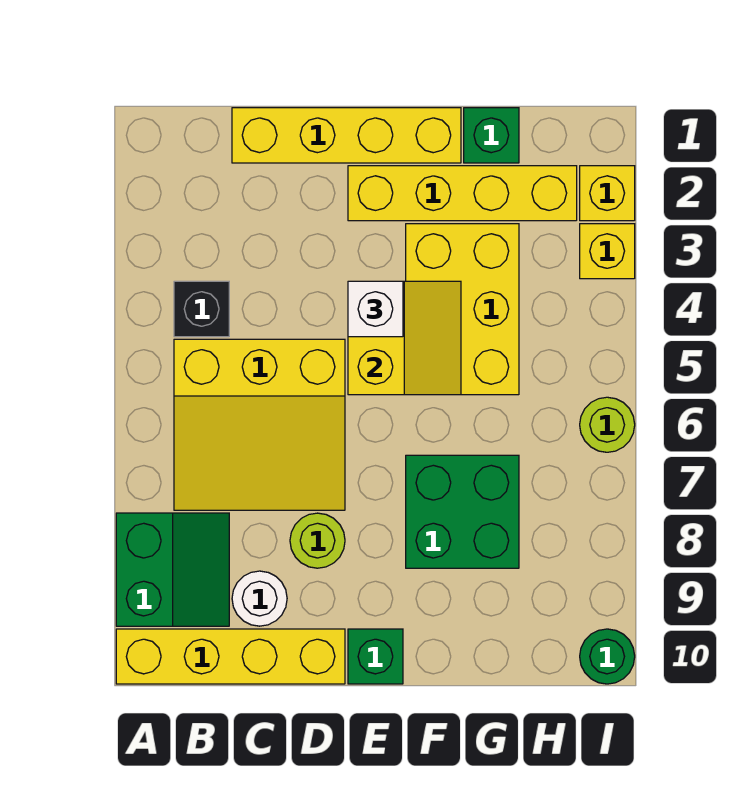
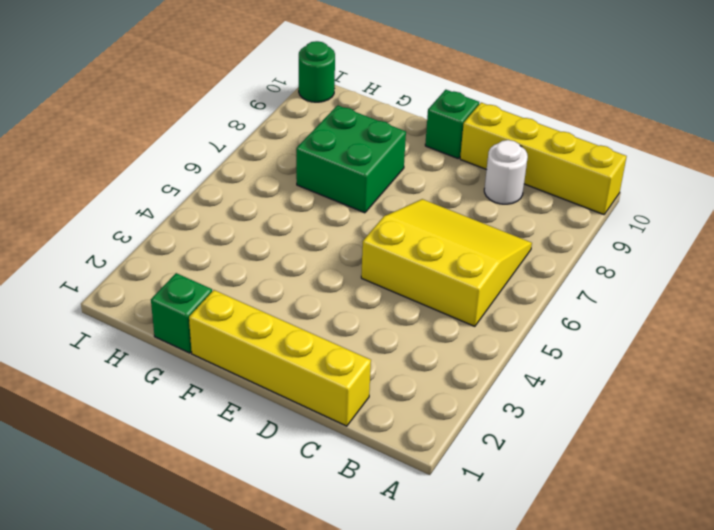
none -> green 2x2 slope [116,513,229,626]
none -> black 1x1 brick [174,281,229,337]
none -> lime 1x1 round brick [290,513,345,568]

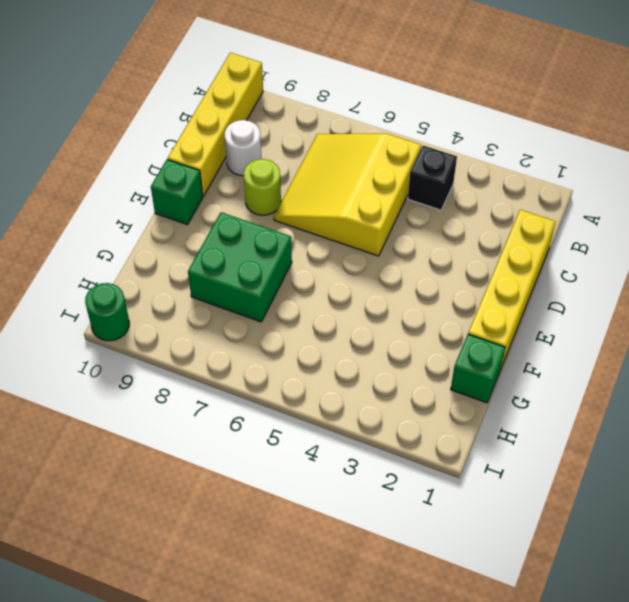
none -> green 2x2 slope [116,513,229,626]
none -> yellow 1x4 brick [348,166,577,221]
none -> yellow 2x3 brick [406,224,519,395]

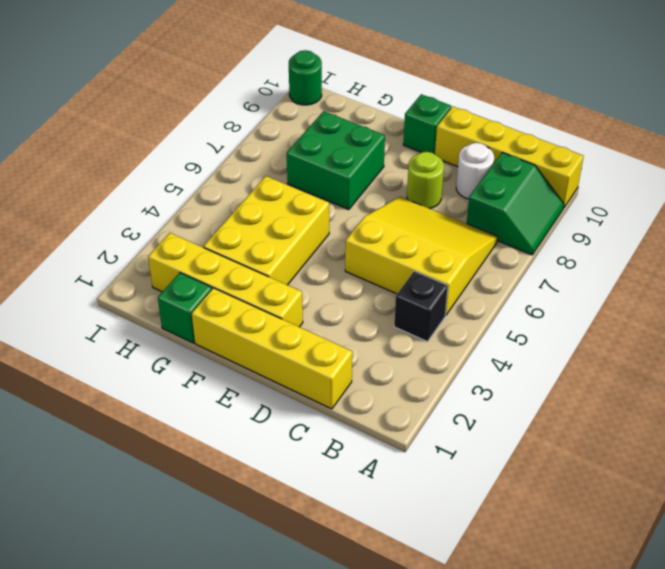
green 2x2 slope [467,153,564,255] -> green 2x2 slope turned to [116,513,229,626]
none -> yellow 1x1 brick [580,166,635,221]
none -> yellow 1x1 brick [580,224,635,279]
none -> lime 1x1 round brick [580,397,635,452]

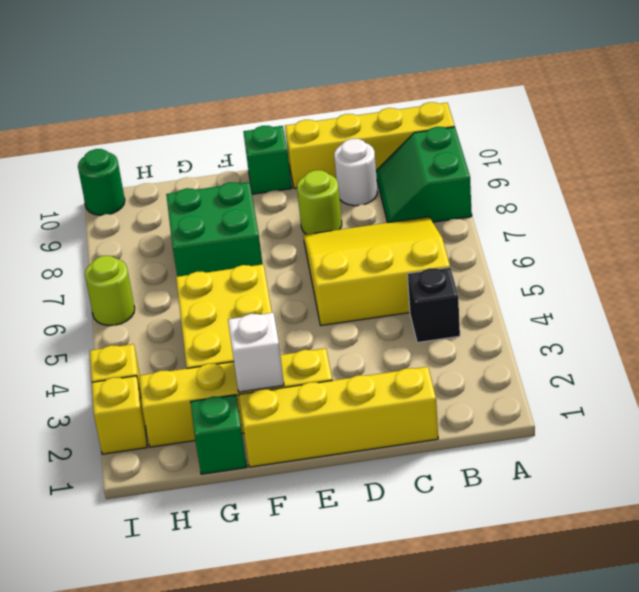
white 1x1 brick [228,313,284,392] -> white 1x1 brick moved to [348,281,403,337]
none -> yellow 2x2 slope [348,281,461,395]

